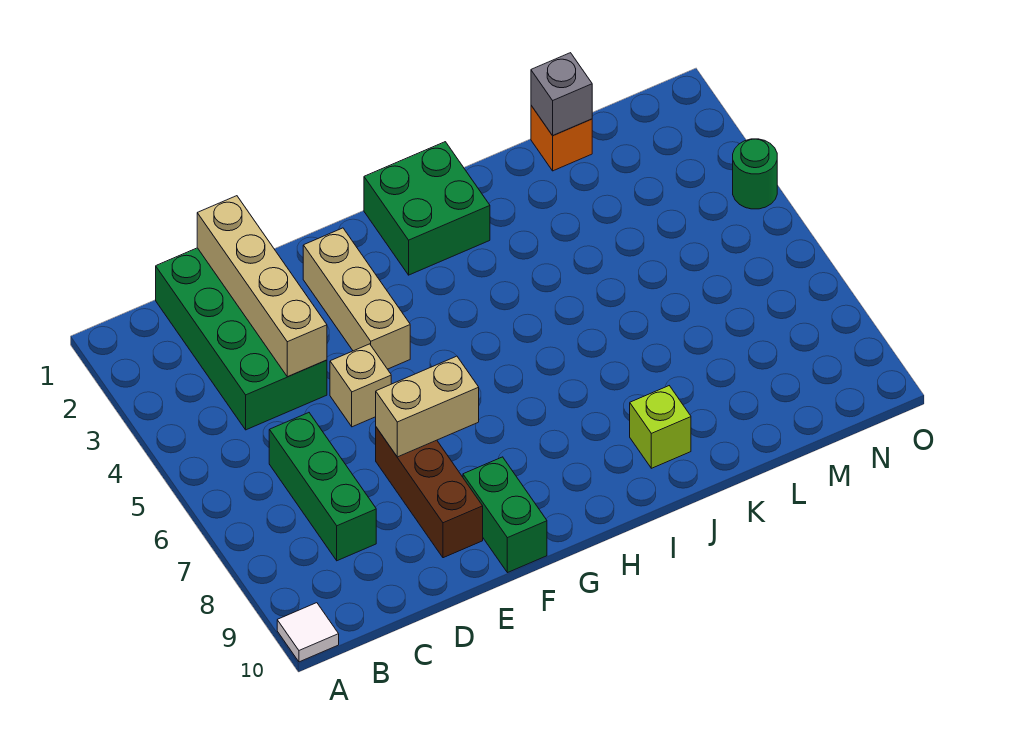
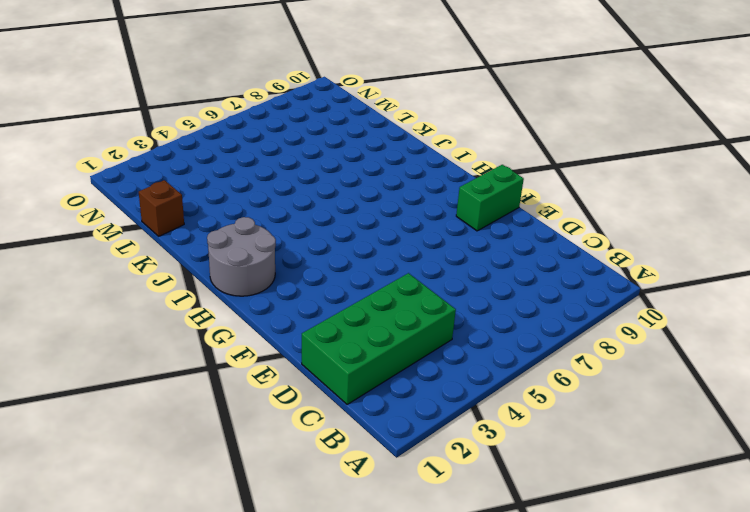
grey 2x2 round brick [207,217,276,296] -> green 2x2 brick [364,142,490,275]
brown 1x1 brick [139,180,184,236] -> orange 1x1 brick [531,106,592,171]
none -> white 1x1 tile [277,603,339,662]
none -> green 1x3 brick [269,413,376,561]
none -> tan 1x1 brick [330,344,391,427]

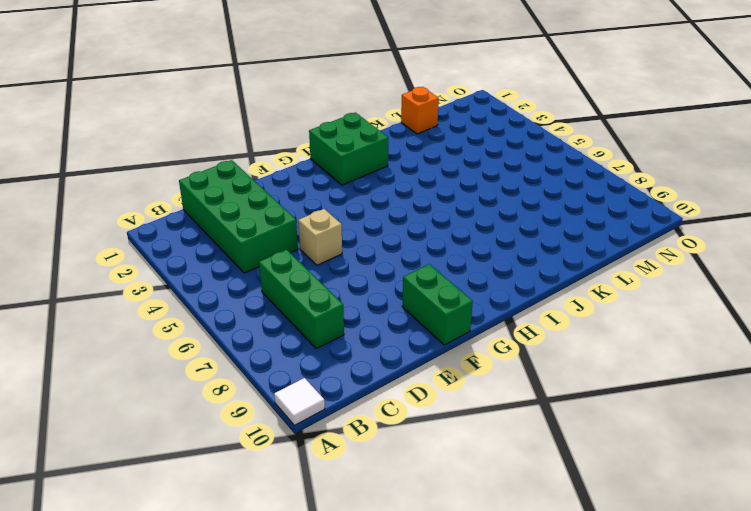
none -> brown 1x3 brick [376,427,483,558]
none -> tan 1x3 brick [303,228,410,369]
none -> lime 1x1 brick [630,386,691,468]

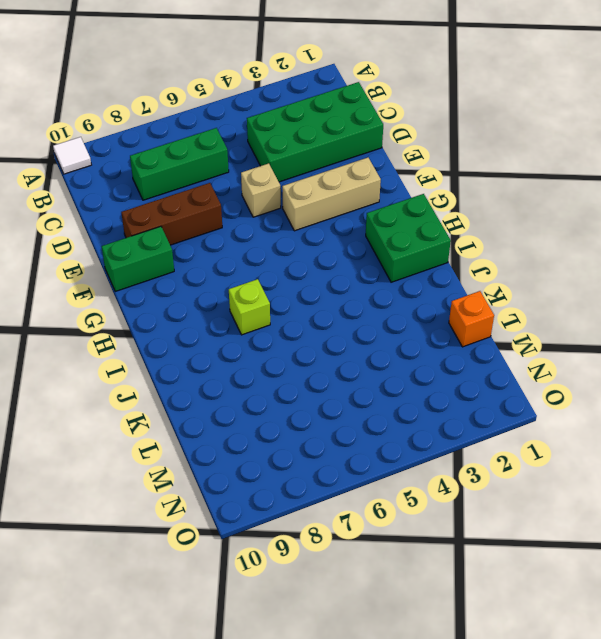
lime 1x1 brick [228,279,270,335] -> lime 1x1 brick moved to [630,386,691,468]
none -> green 1x1 round brick [733,139,777,209]
none -> tan 1x4 brick [197,196,327,377]
none -> tan 1x2 brick [376,356,479,457]

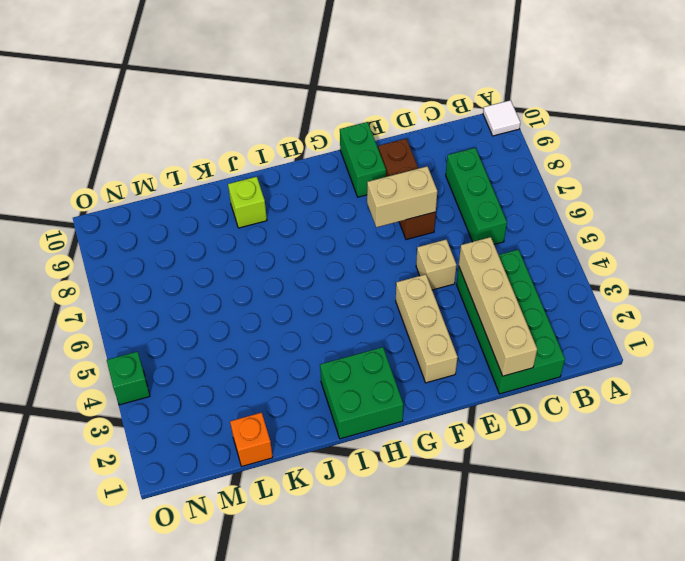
green 1x1 brick [107,352,150,405] -> green 1x1 round brick [733,139,777,209]
none -> grey 1x1 brick [531,53,592,135]

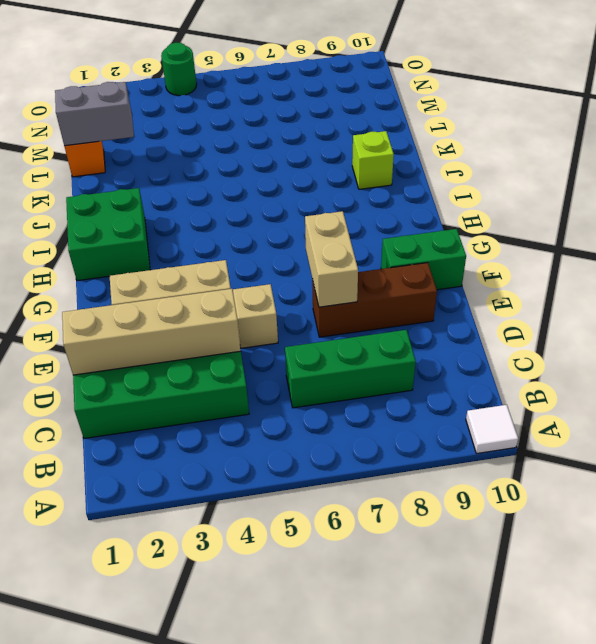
grey 1x2 brick [55,82,134,146] -> grey 1x1 brick [531,53,592,135]

